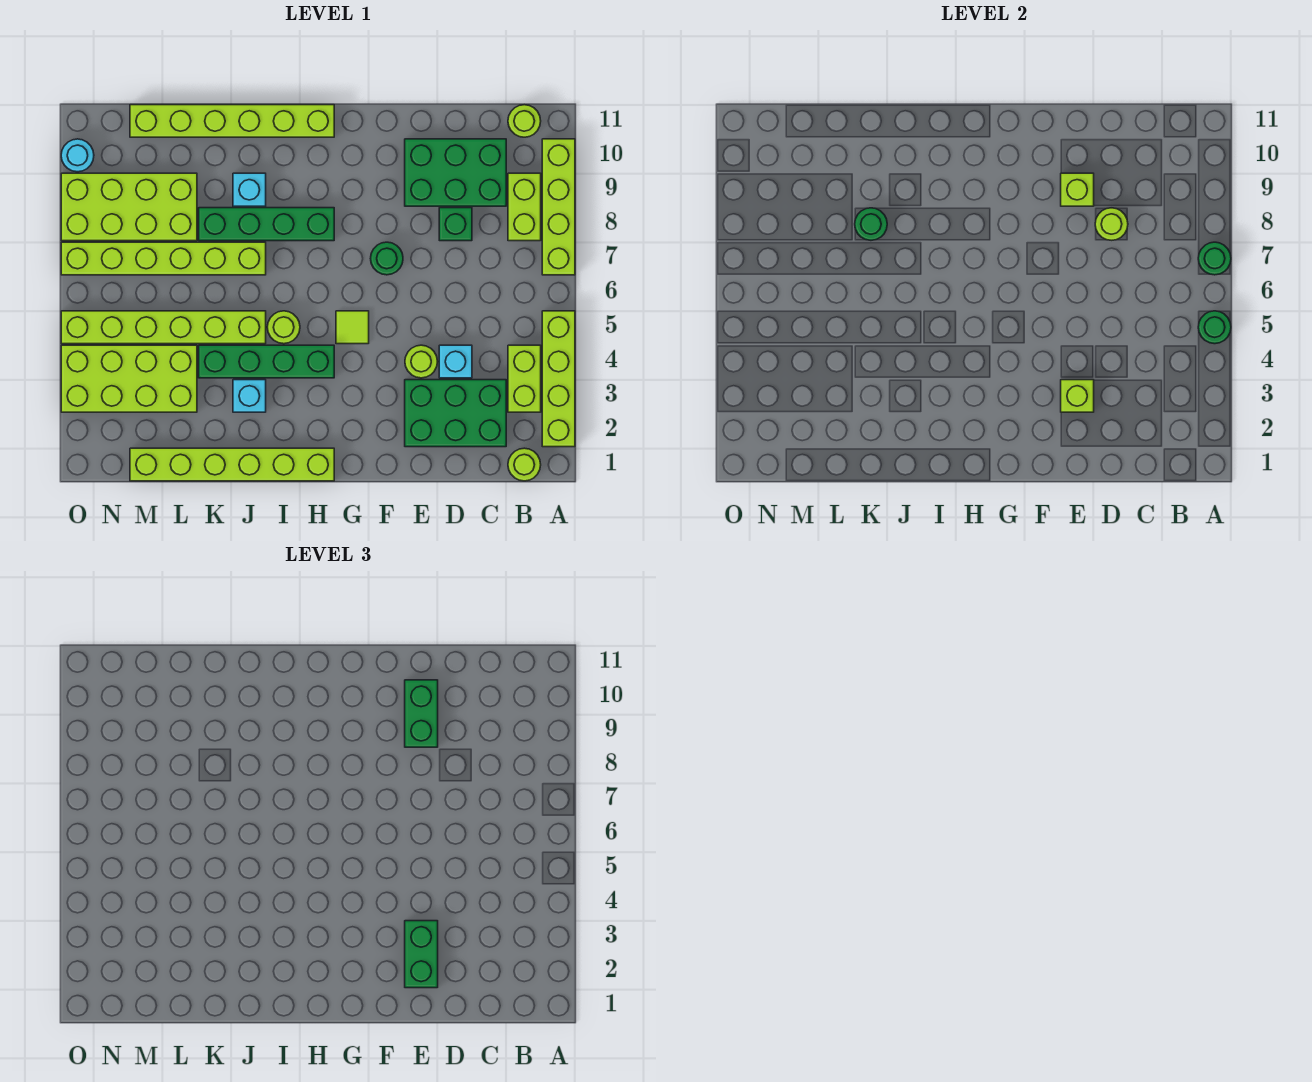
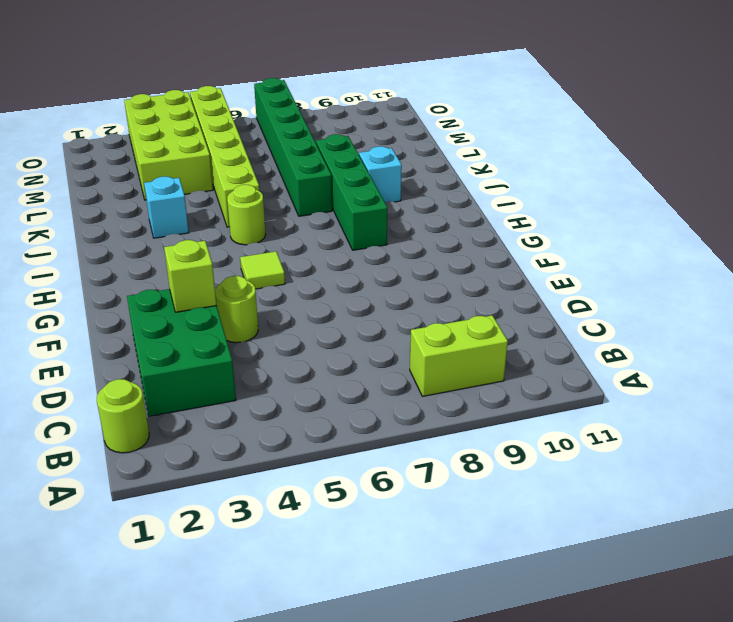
green 1x6 brick [254,78,332,216] -> lime 1x6 brick [61,242,266,275]
none -> lime 1x4 brick [542,311,575,447]
none -> lime 1x4 brick [542,139,575,275]
none -> lime 1x2 brick [508,345,541,412]
none -> lime 1x1 round brick [508,105,541,137]

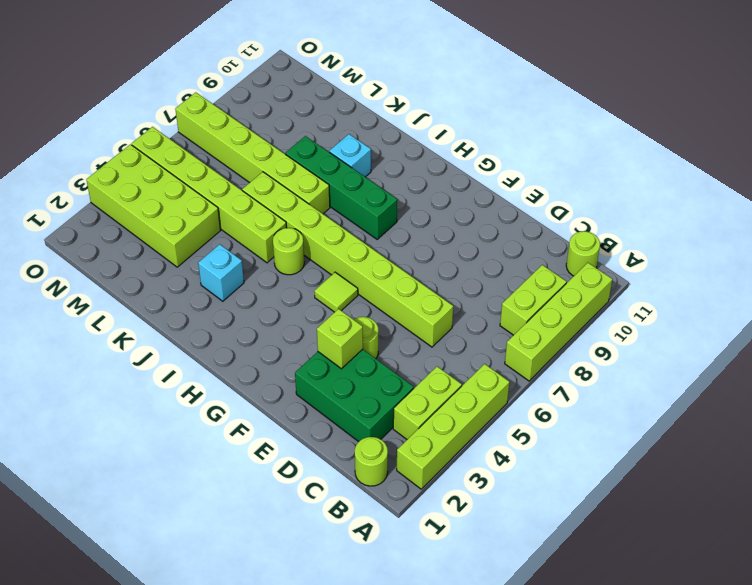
lime 1x8 brick [242,172,453,347] -> none
none -> green 2x3 brick [405,139,506,206]
none -> cyan 1x1 brick [439,345,472,378]
none -> green 1x1 brick [439,208,472,241]
none -> green 1x1 round brick [371,242,403,275]

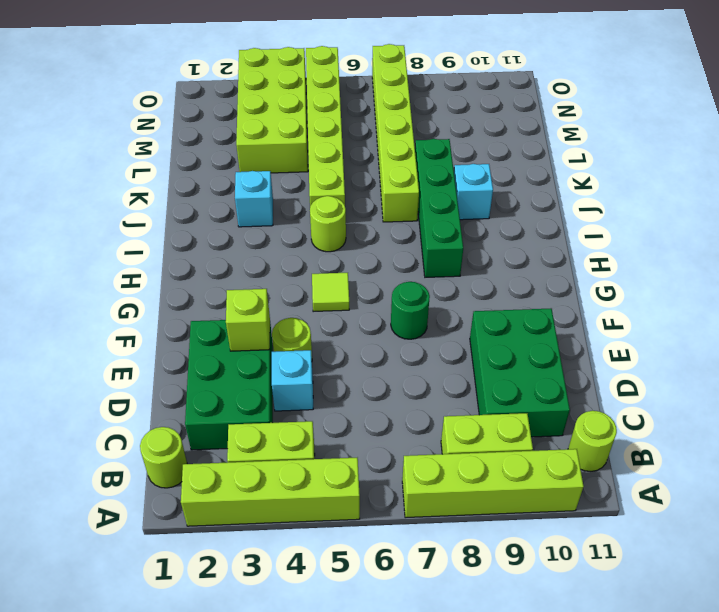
none -> green 1x1 brick [439,208,472,241]
none -> lime 1x6 brick [130,448,334,481]
none -> green 1x4 brick [199,345,334,378]
none -> lime 1x6 brick [130,105,334,137]

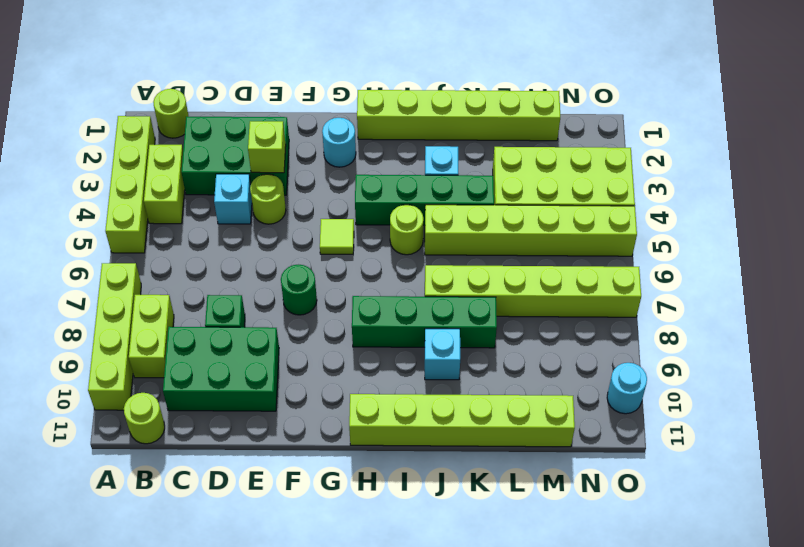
cyan 1x1 round brick [322,118,356,167] -> none
none -> lime 2x4 brick [61,173,197,241]
none -> green 1x1 round brick [1198,311,1231,344]
none -> green 1x1 round brick [1198,242,1231,275]
none -> lime 1x1 round brick [1095,208,1128,240]

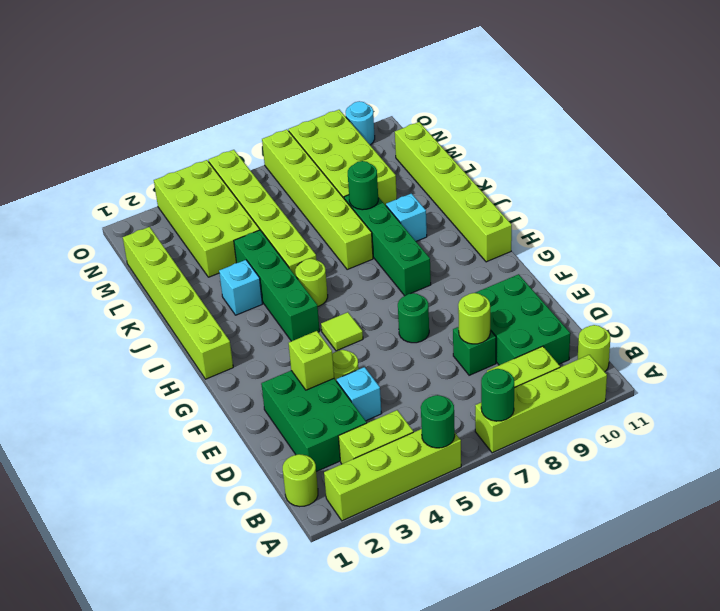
none -> lime 1x1 brick [1061,173,1094,206]
none -> green 1x2 brick [405,921,438,988]
none -> green 1x2 brick [405,680,438,747]

